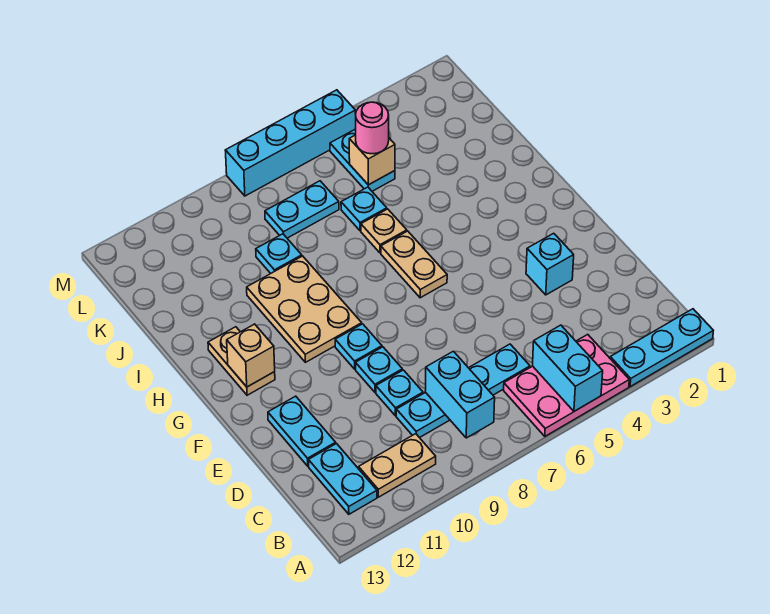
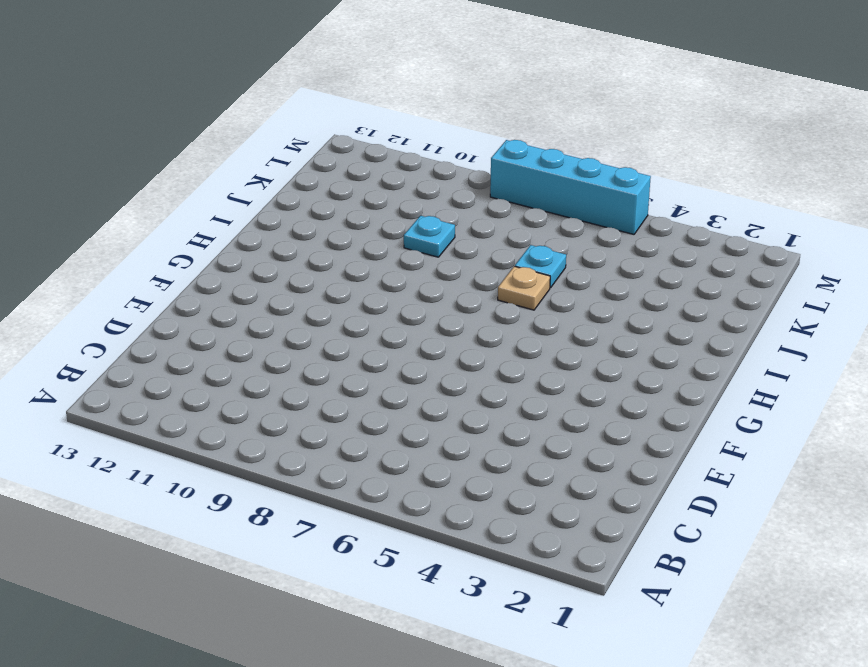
none -> cyan 1x3 plate [610,309,713,387]
none -> pink 2x3 plate [504,334,629,436]
none -> tan 1x2 plate [359,434,436,497]

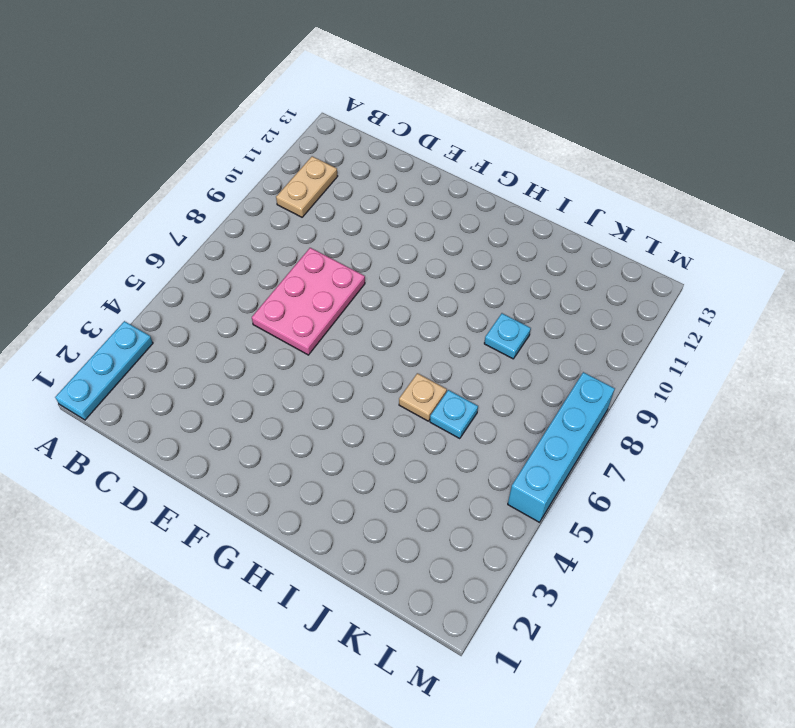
pink 2x3 plate [252,248,365,355] -> pink 2x3 plate moved to [504,334,629,436]
none -> cyan 1x2 plate [308,444,377,514]
none -> cyan 1x4 plate [396,344,530,438]
none -> cyan 1x1 plate [376,370,423,416]

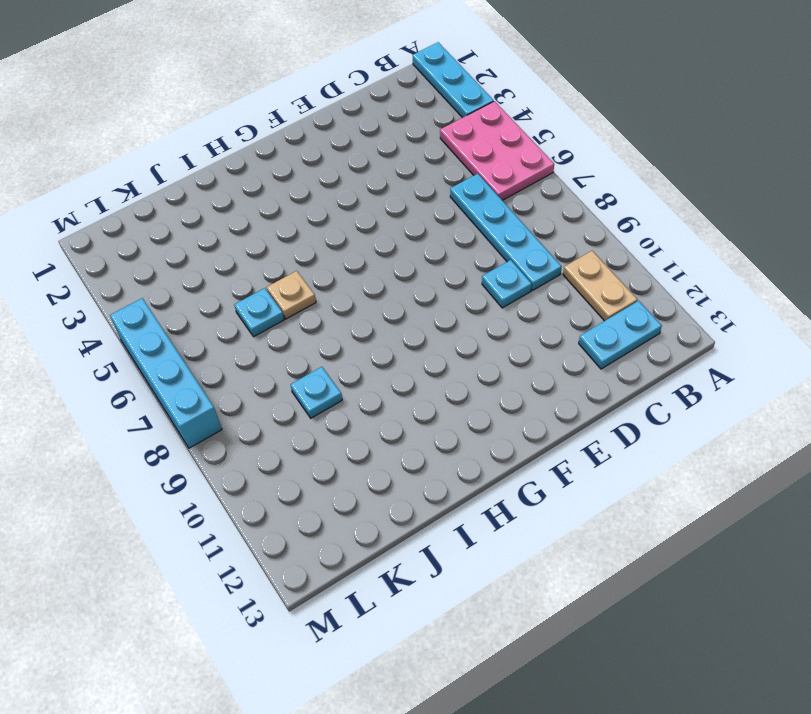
none -> cyan 1x2 plate [268,396,336,466]
none -> cyan 1x1 brick [526,233,574,295]
none -> cyan 1x1 plate [355,347,402,392]

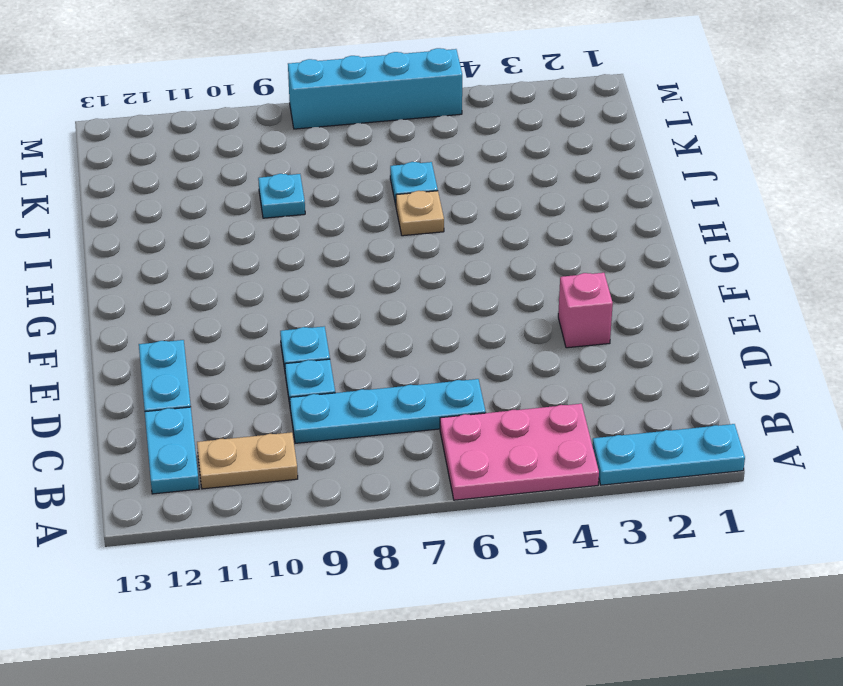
pink 1x1 brick [558,273,613,348] -> cyan 1x1 brick [526,233,574,295]
none -> cyan 1x1 plate [335,324,382,369]
none -> tan 1x2 plate [381,231,447,298]
none -> tan 2x3 plate [247,256,362,362]

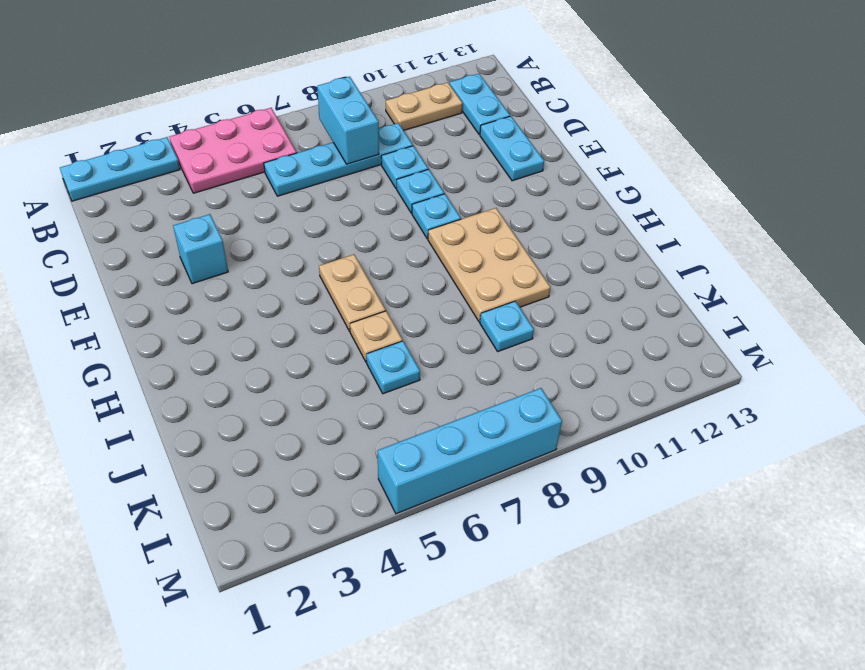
none -> tan 1x2 plate [208,327,275,395]
none -> cyan 1x2 plate [330,129,395,191]
none -> cyan 1x2 plate [265,181,339,238]

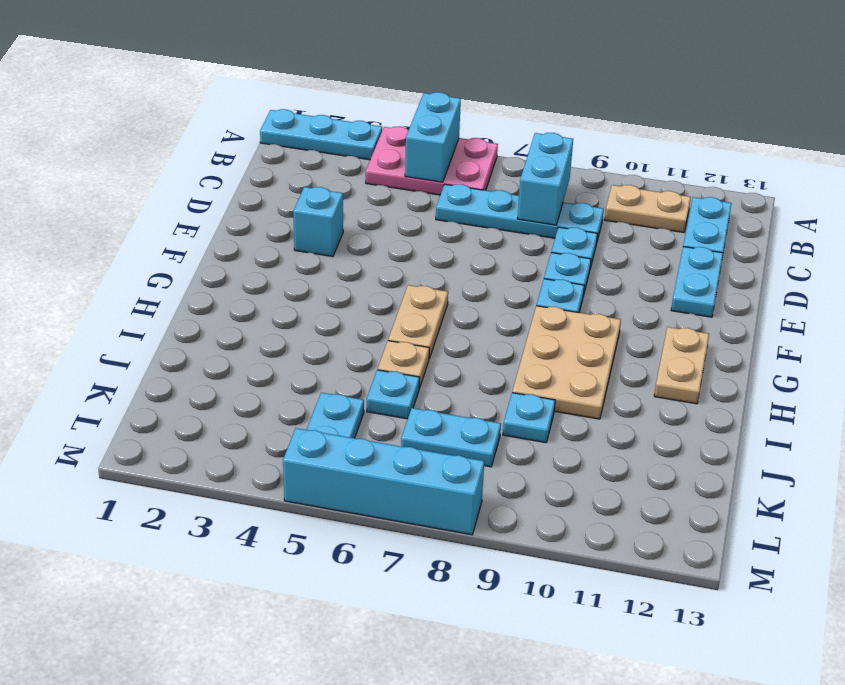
none -> tan 1x1 brick [227,324,275,387]
none -> tan 1x1 brick [349,135,395,185]
none -> pink 1x1 round brick [356,102,389,154]

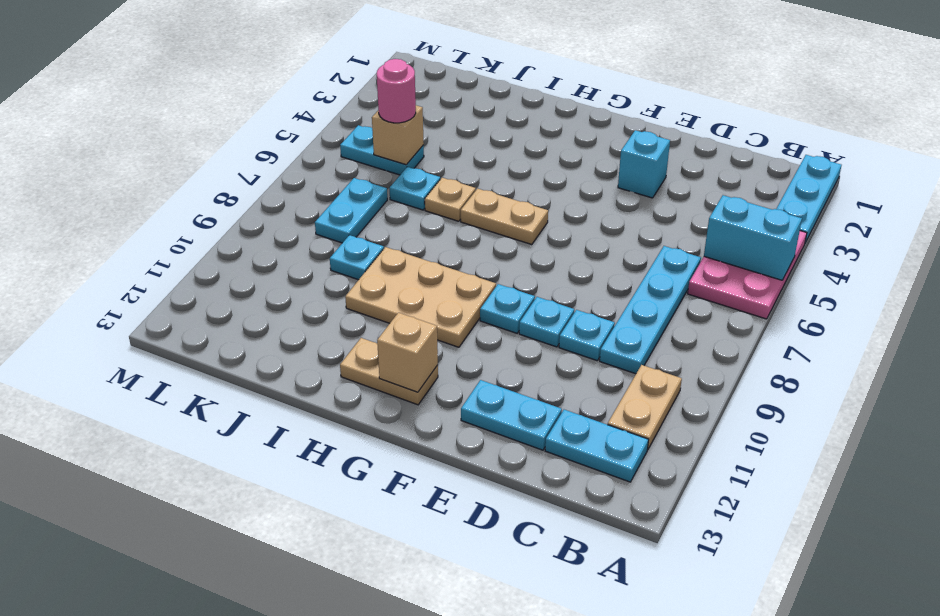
none -> cyan 1x4 brick [225,90,356,196]
none -> cyan 1x2 brick [425,351,495,438]

